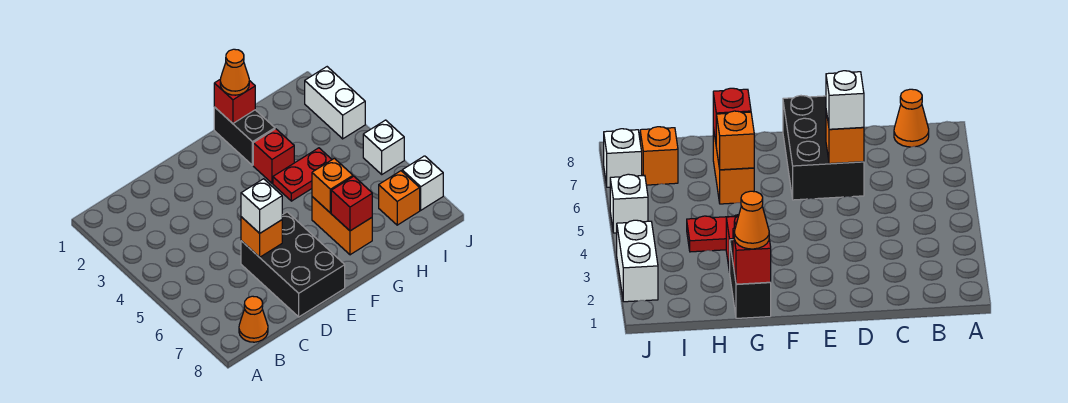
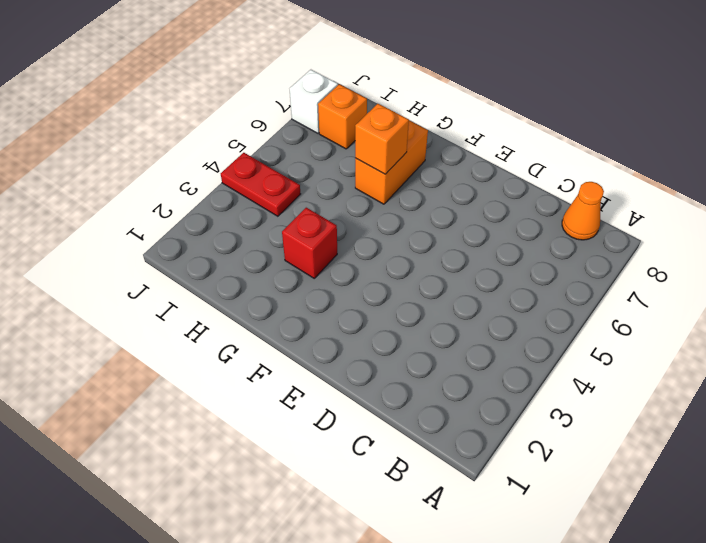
red 1x2 plate [221,153,300,216] -> red 1x2 plate moved to [273,148,332,201]
none -> black 2x3 brick [241,212,345,317]
none -> black 1x2 brick [214,107,275,165]
none -> white 1x2 brick [305,67,365,139]

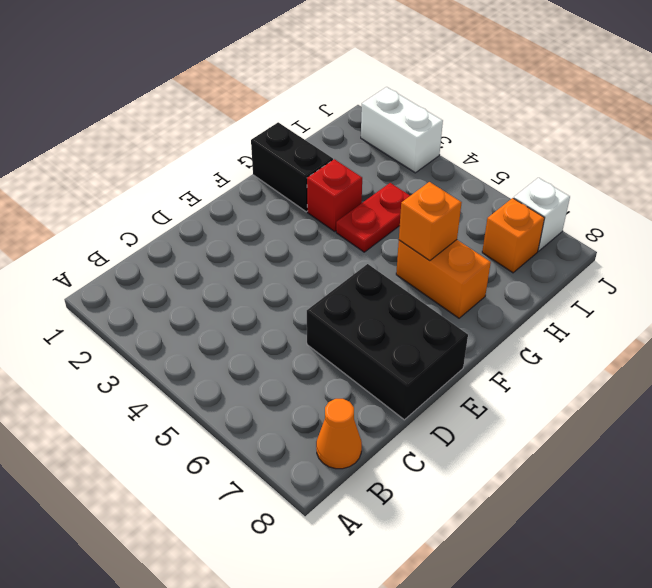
none -> white 1x1 brick [363,120,404,174]
none -> orange 1x1 brick [241,217,282,257]
none -> red 1x1 brick [214,80,255,123]

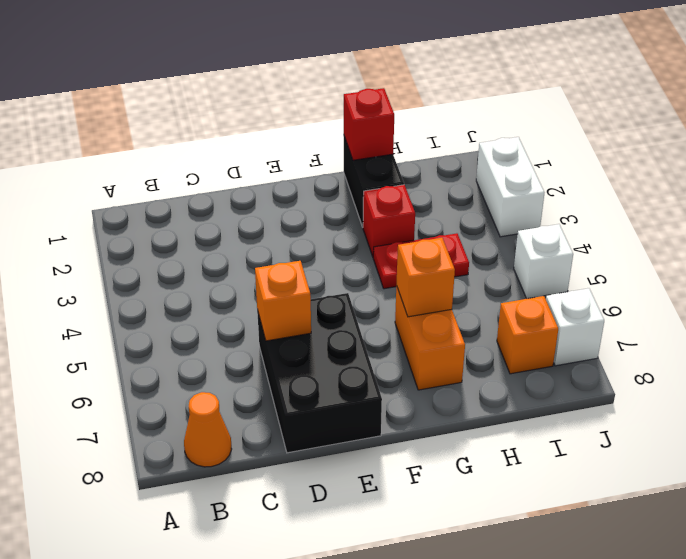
none -> red 1x1 brick [331,176,372,231]
none -> white 1x1 brick [241,179,282,233]
none -> orange 1x1 cone [220,49,249,95]

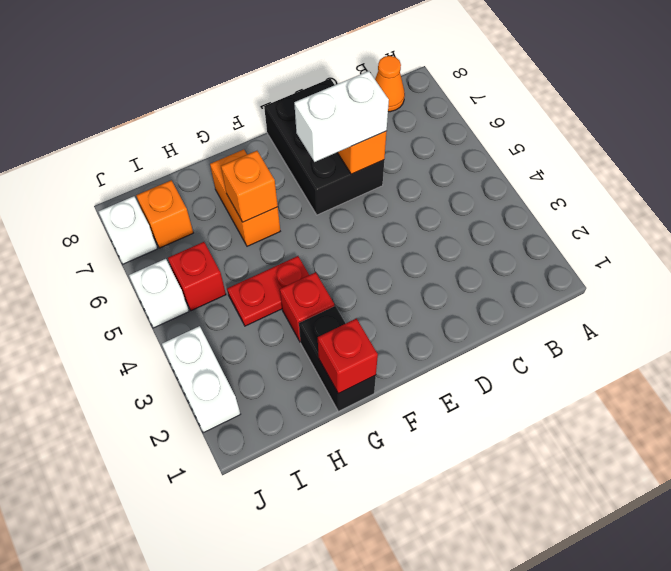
white 1x2 brick [294,71,389,162] -> white 1x1 brick [241,179,282,233]
red 1x1 brick [168,242,226,311] -> red 1x1 brick moved to [331,176,372,231]
none -> orange 1x1 cone [220,49,249,95]

